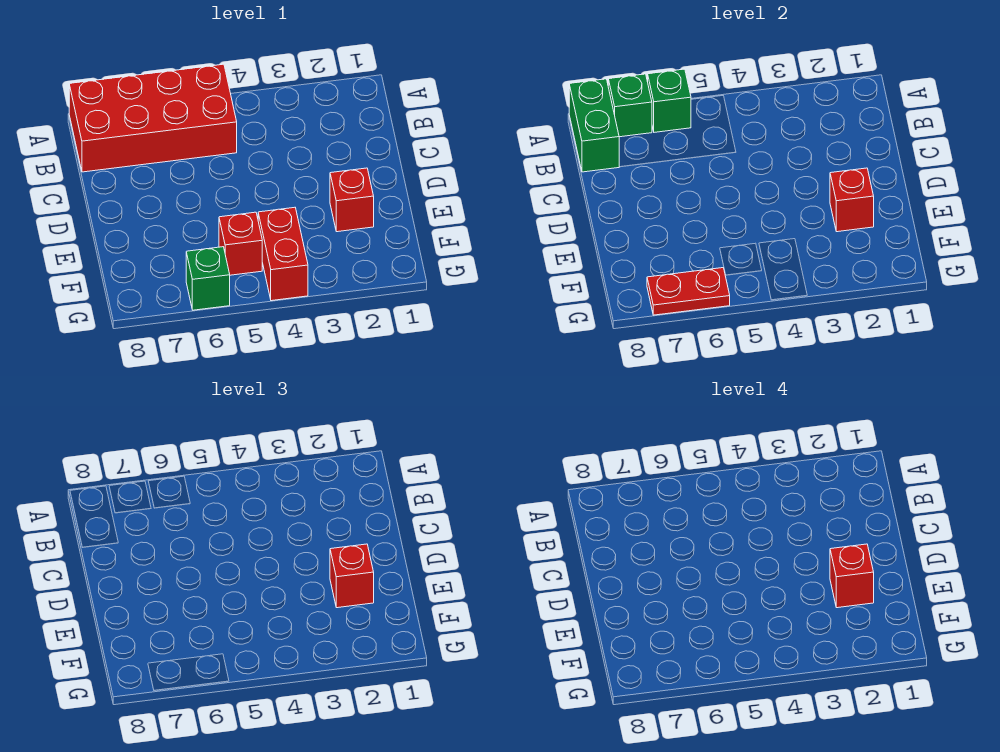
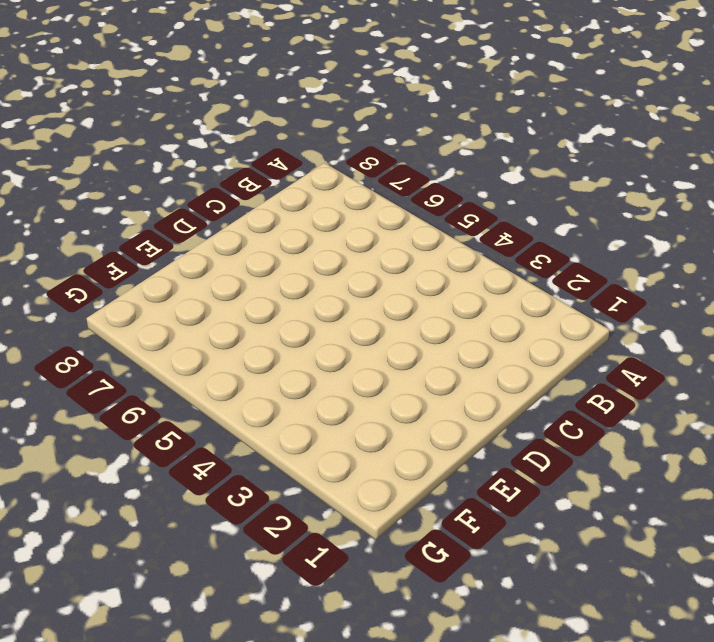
none -> red 2x4 brick [69,64,237,172]
none -> red 1x1 brick [330,168,374,232]
none -> red 1x2 brick [258,207,308,301]

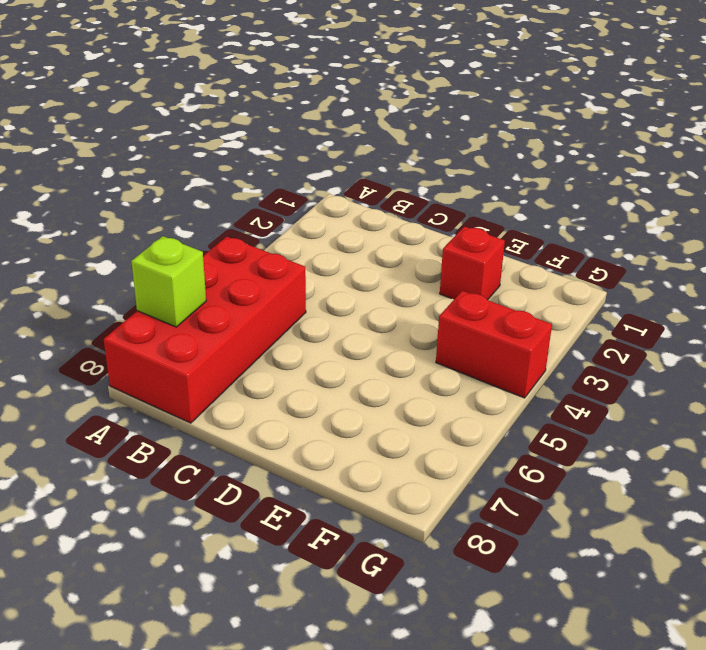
lime 1x1 brick [131,236,206,327] -> green 1x1 brick [608,74,652,137]
none -> red 1x1 brick [219,212,262,275]
none -> green 1x1 brick [186,247,230,310]
none -> green 1x1 brick [648,69,691,132]

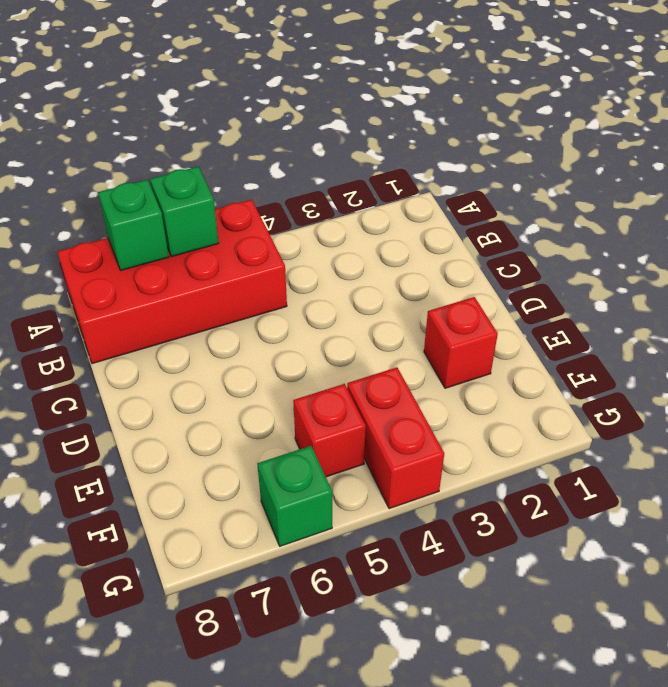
none -> green 1x2 brick [569,79,619,172]
none -> red 1x1 brick [830,168,874,232]
none -> red 1x2 plate [647,268,730,315]

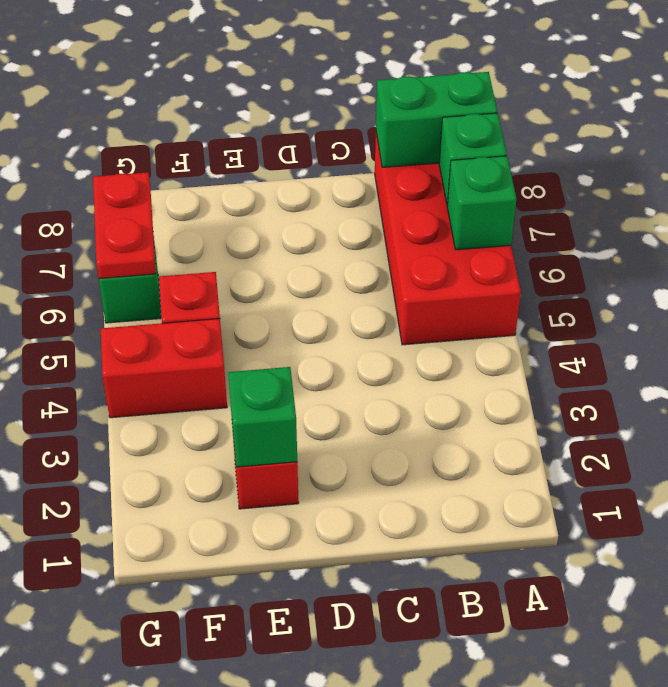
green 1x1 brick [228,367,297,467] -> red 1x1 brick [830,168,874,232]
none -> red 1x1 brick [330,544,374,608]
none -> red 1x1 brick [830,544,874,608]

